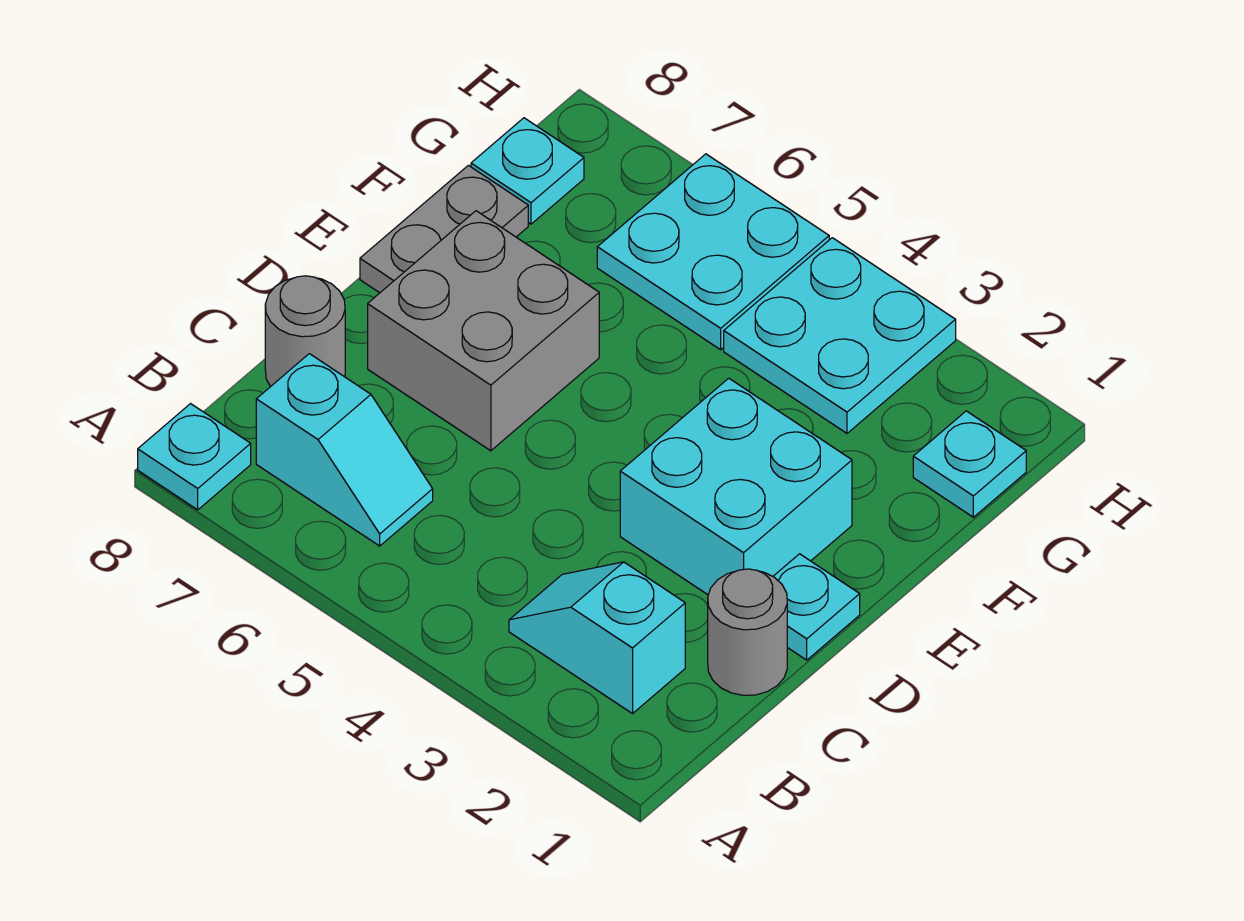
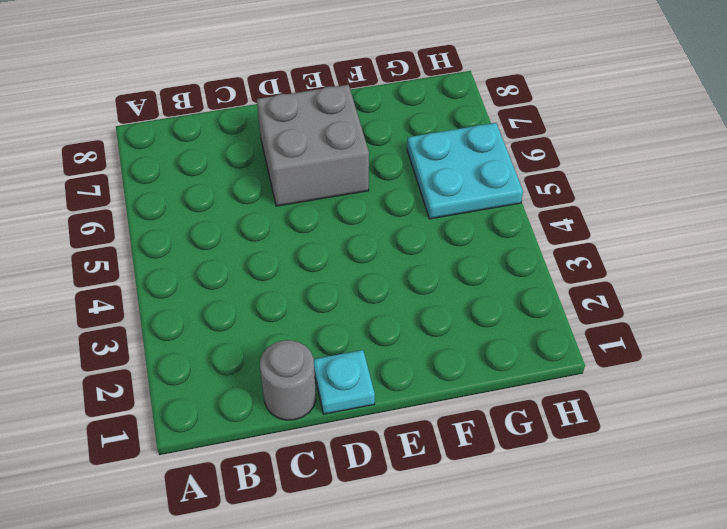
none -> cyan 1x1 plate [138,404,251,510]
none -> cyan 1x2 slope [509,562,685,714]
none -> cyan 1x2 slope [256,354,433,546]

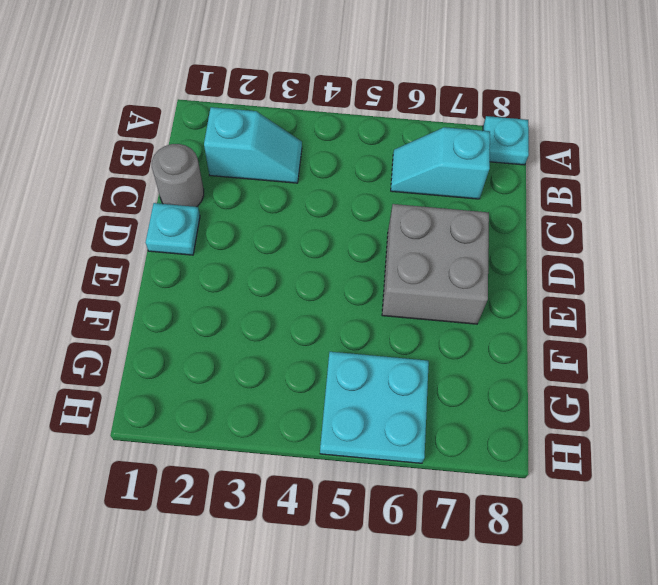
none -> grey 1x1 round brick [265,276,345,387]
none -> cyan 2x2 brick [620,378,852,595]
none -> grey 1x2 plate [360,165,528,293]

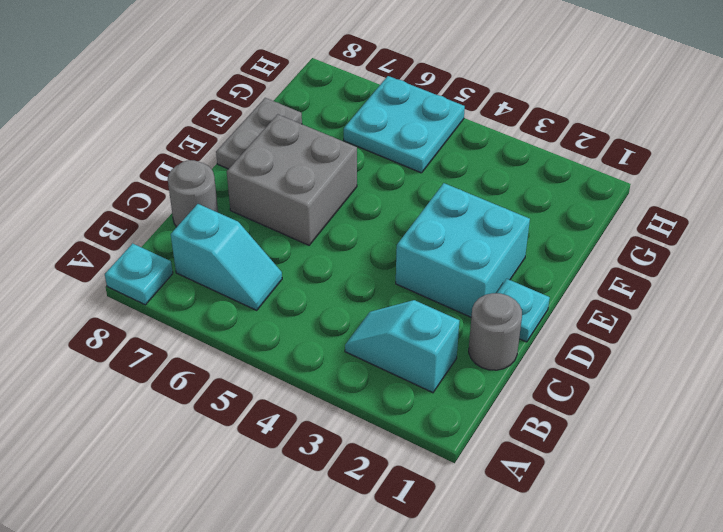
none -> cyan 1x1 plate [913,411,1026,517]
none -> cyan 2x2 plate [724,238,956,433]
none -> cyan 1x1 plate [471,118,584,224]

